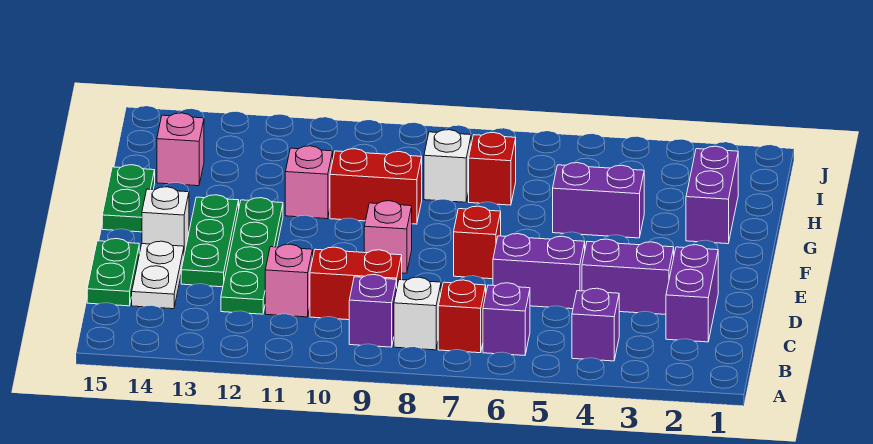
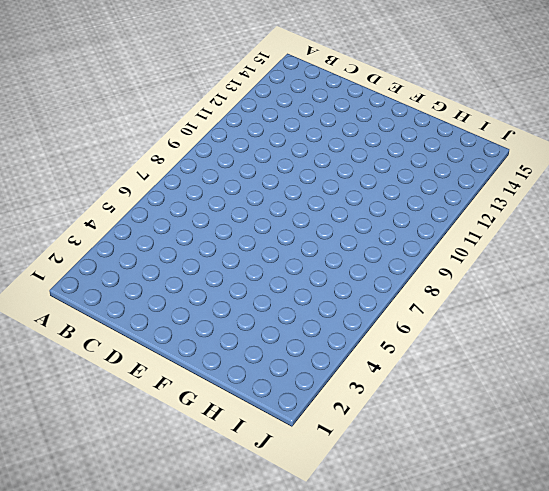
none -> purple 1x1 brick [572,288,619,361]
none -> purple 1x1 brick [483,283,530,355]
none -> red 1x1 brick [438,280,486,353]

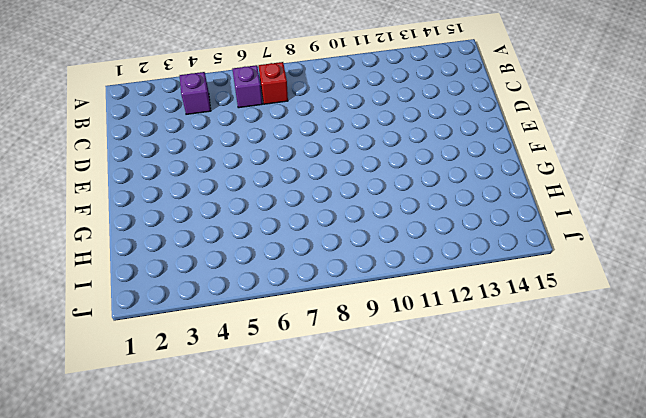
none -> white 1x1 brick [394,277,441,350]
none -> purple 1x1 brick [349,275,397,347]
none -> purple 1x2 brick [666,245,718,342]

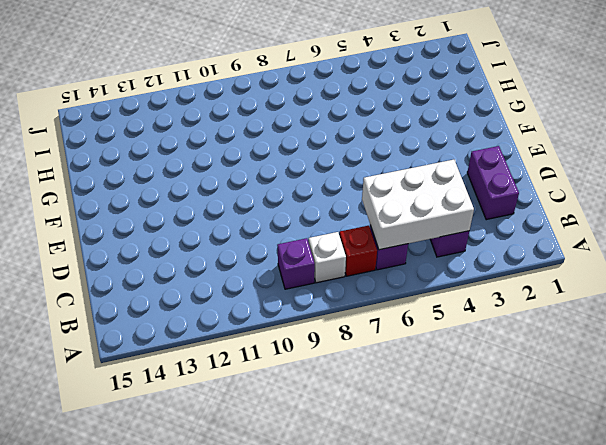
white 2x3 brick [362,160,474,250] -> none
none -> red 1x2 brick [310,247,402,320]
none -> pink 1x1 brick [265,244,313,317]
none -> green 1x4 plate [221,198,283,314]

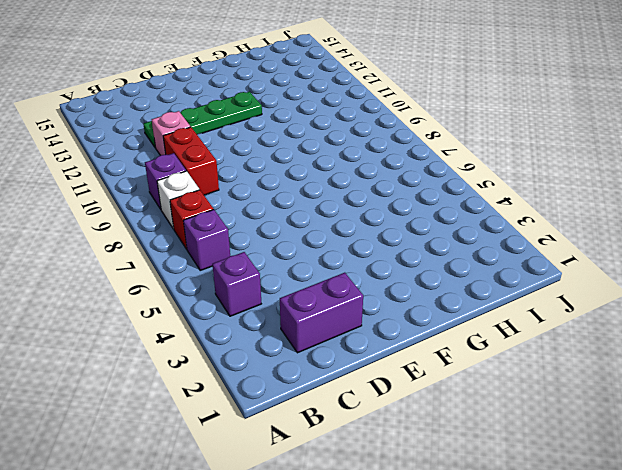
none -> white 1x2 plate [132,241,184,309]
none -> green 1x2 plate [87,239,139,306]
none -> purple 1x2 brick [582,239,674,314]

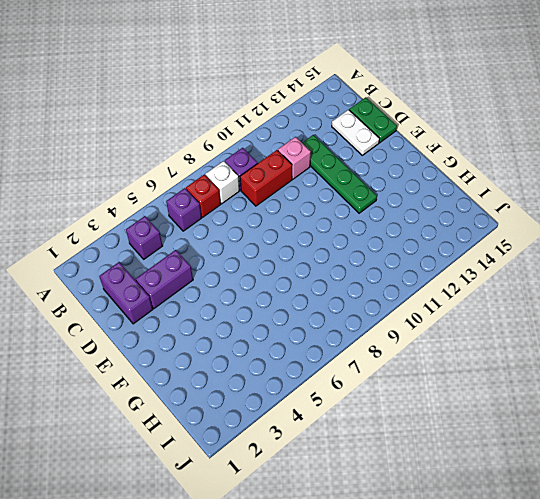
none -> purple 1x2 brick [493,234,585,309]
none -> green 1x3 plate [181,195,239,287]
none -> red 1x1 brick [454,206,501,279]

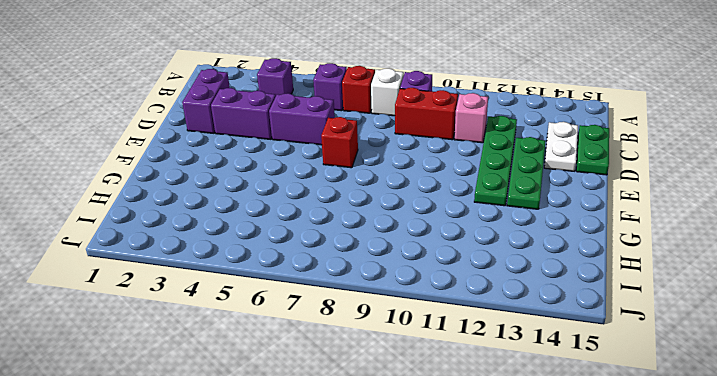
none -> pink 1x1 brick [364,201,412,273]
none -> white 1x1 brick [142,187,189,254]
none -> green 1x2 plate [102,165,155,232]

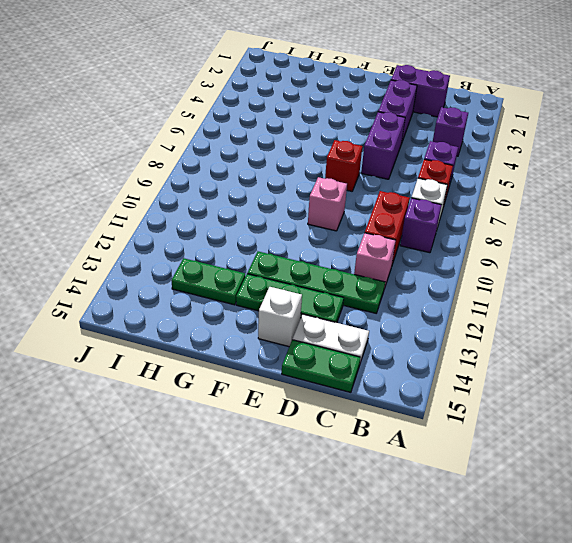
green 1x2 plate [171,258,245,305] -> green 1x2 plate moved to [102,165,155,232]
none -> purple 1x2 brick [686,146,738,244]
none -> purple 1x2 brick [553,163,644,238]
none -> red 1x2 brick [330,149,422,224]

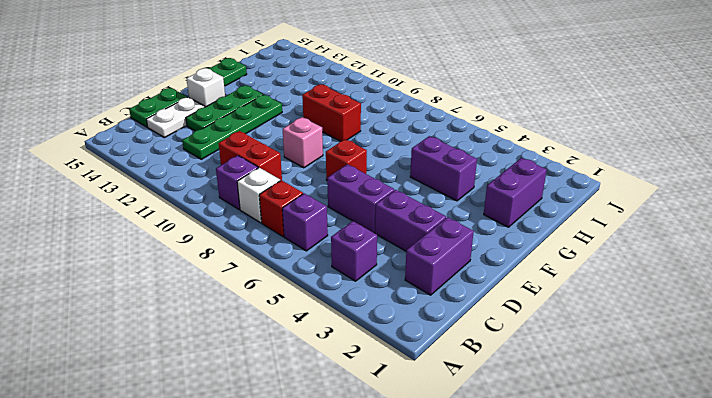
none -> pink 1x1 brick [265,244,313,317]
none -> pink 1x1 brick [285,146,333,219]
none -> red 1x1 brick [469,133,516,205]

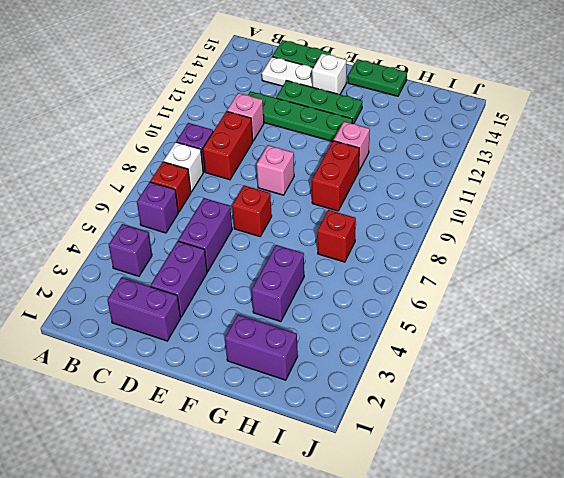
none -> white 1x1 brick [424,130,471,202]
none -> pink 1x1 brick [157,113,204,186]

